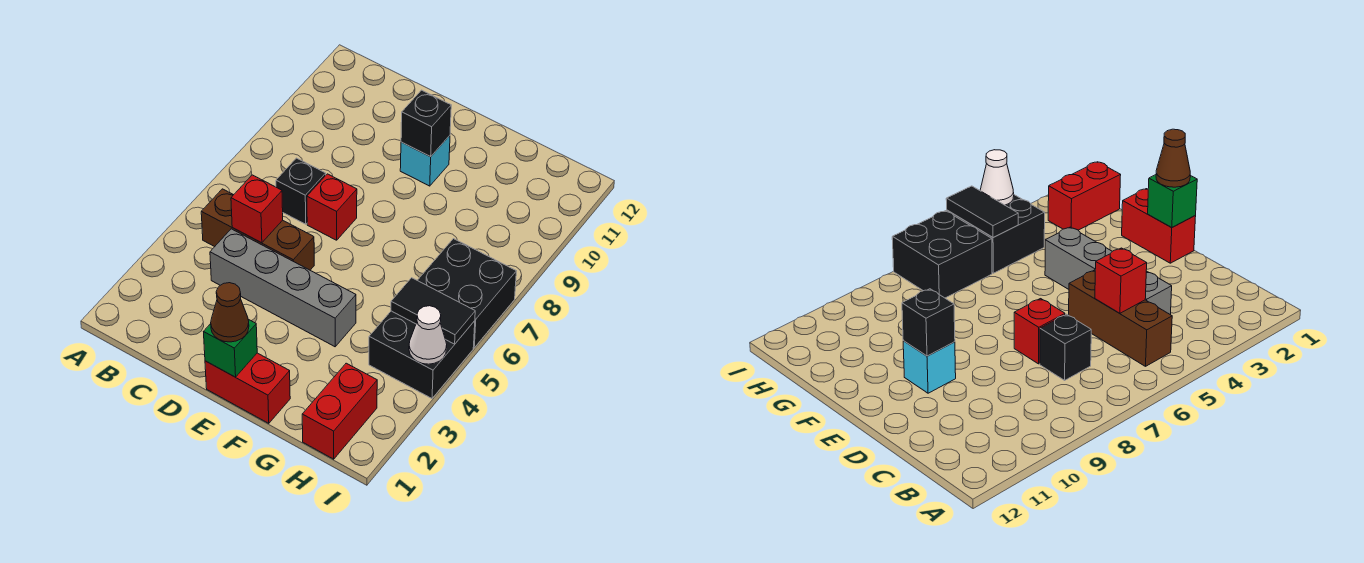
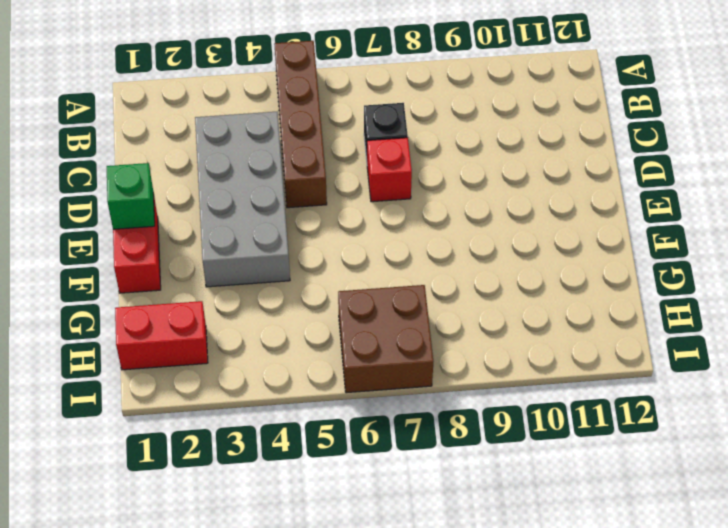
brown 1x4 brick [274,41,327,208] -> brown 1x3 brick [201,189,314,270]
grey 2x4 brick [195,112,290,287] -> grey 1x4 brick [210,229,356,347]
brown 2x2 brick [338,285,433,393] -> black 2x2 brick [417,239,516,348]
none -> cyan 1x1 brick [400,136,450,186]
none -> black 2x2 brick [369,311,475,398]
none -> red 1x1 brick [231,175,283,243]

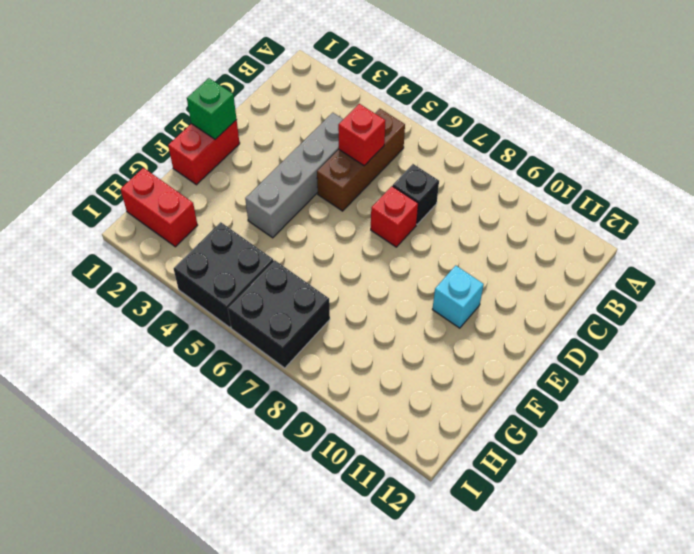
none -> black 1x1 brick [401,90,451,157]
none -> black 1x2 tile [391,278,475,344]
none -> white 1x1 cone [409,306,447,364]

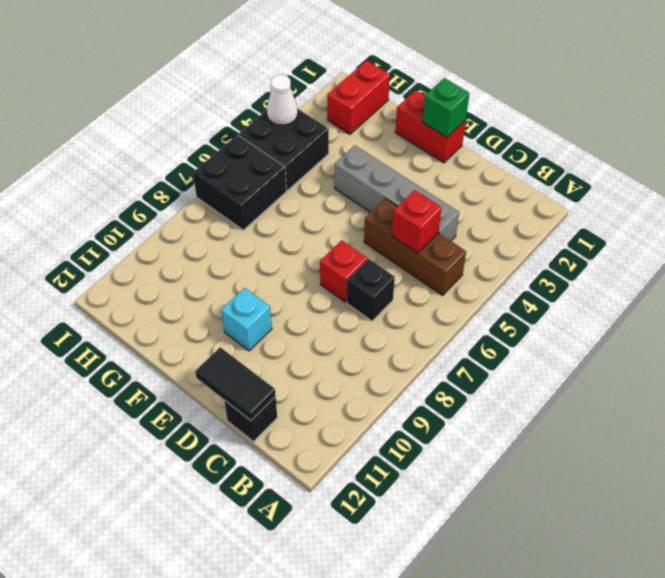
black 1x1 brick [224,396,277,441] -> black 1x1 brick moved to [401,90,451,157]
black 1x2 tile [195,347,276,420] -> black 1x2 tile moved to [391,278,475,344]
none -> brown 1x1 cone [211,283,249,342]

